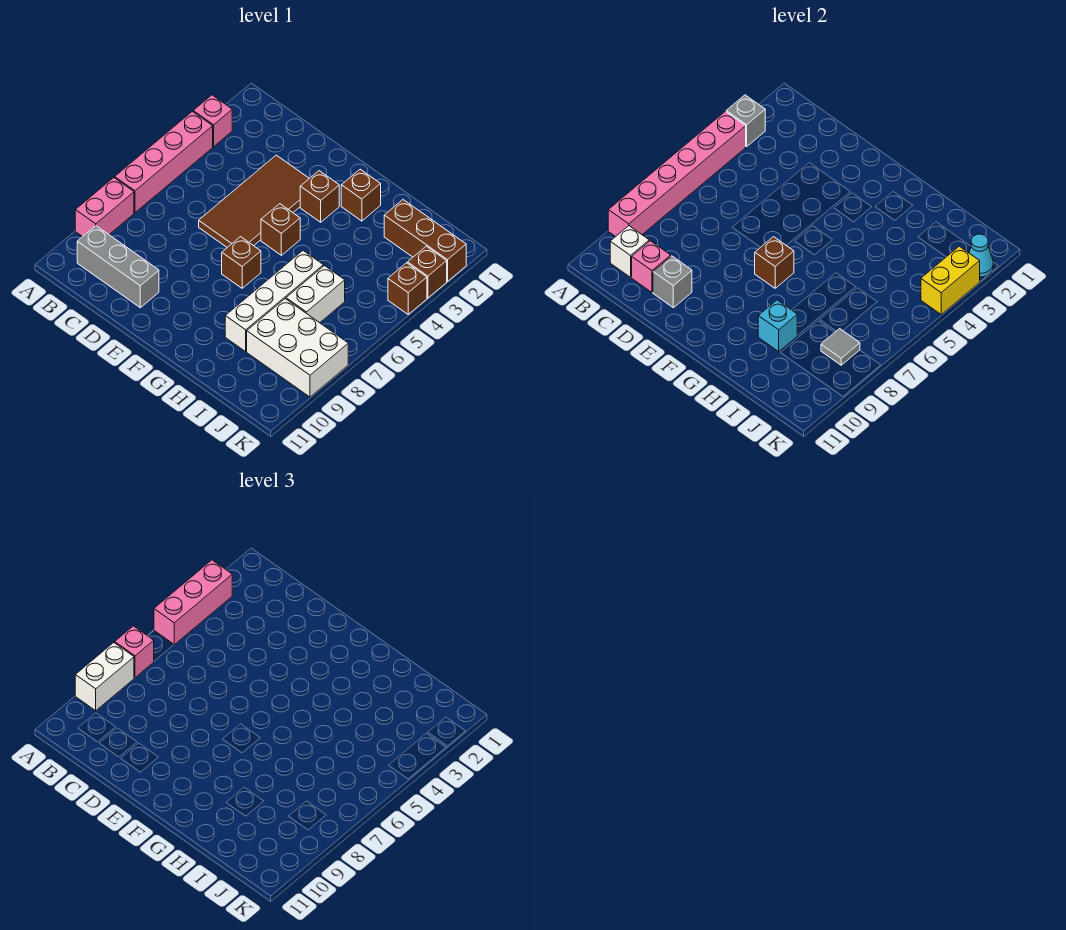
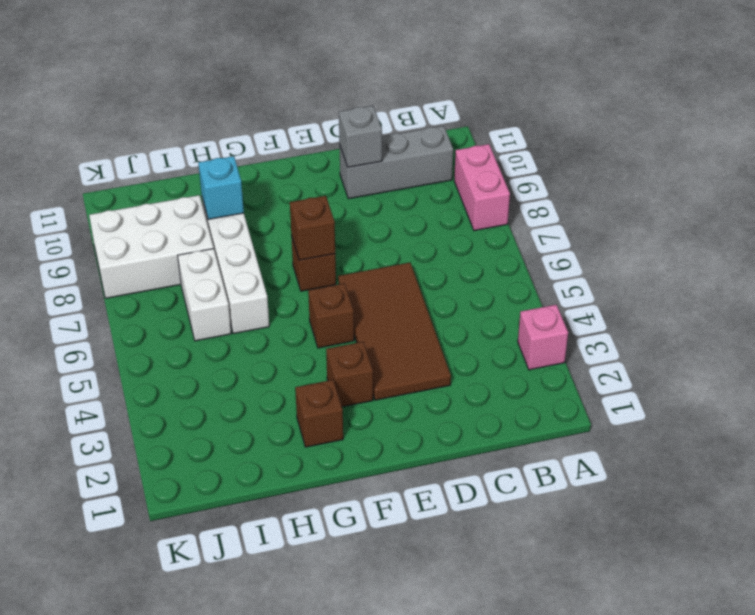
none -> pink 1x4 brick [115,111,213,213]
none -> brown 1x3 brick [384,200,466,281]
none -> brown 1x1 brick [408,246,447,298]

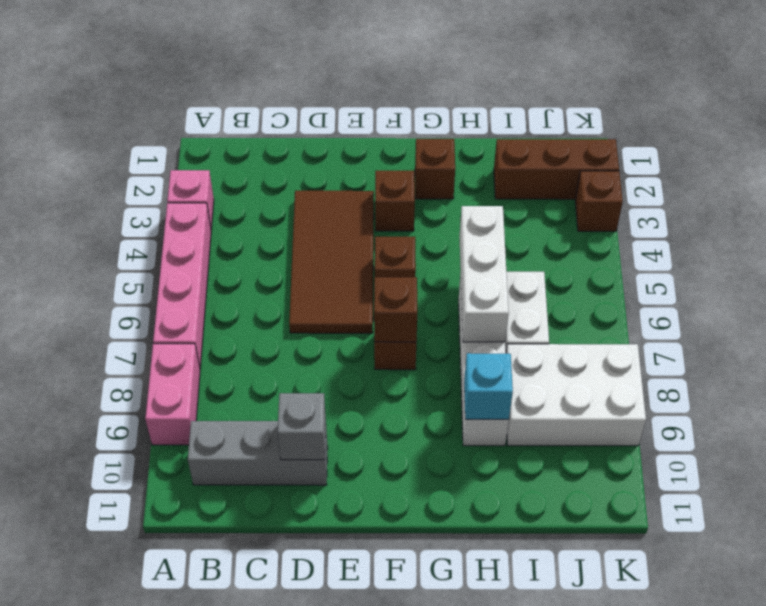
white 1x3 brick [459,206,509,342] -> none
none -> brown 1x1 brick [388,263,427,314]
none -> grey 1x1 brick [726,95,765,147]
none -> pink 1x6 brick [608,111,746,237]

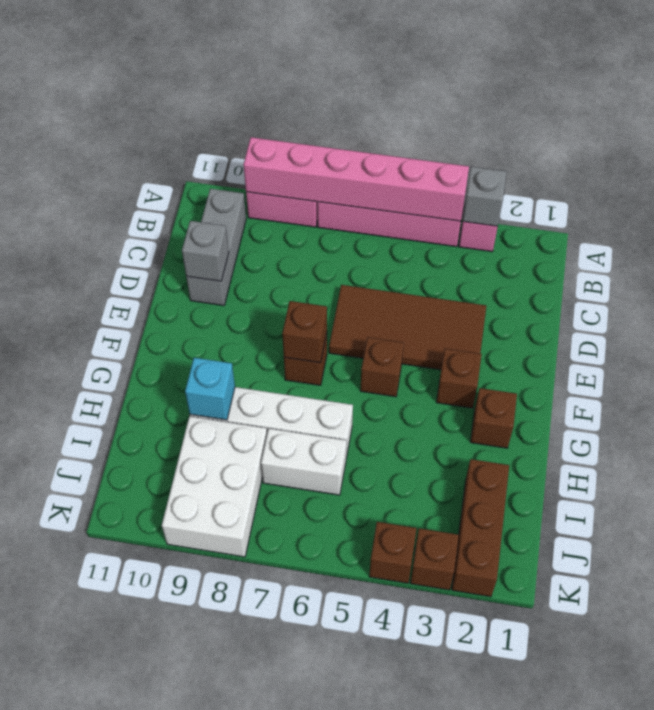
none -> white 1x1 brick [610,226,649,277]
none -> pink 1x1 brick [632,241,671,293]
none -> grey 1x1 tile [821,329,860,365]

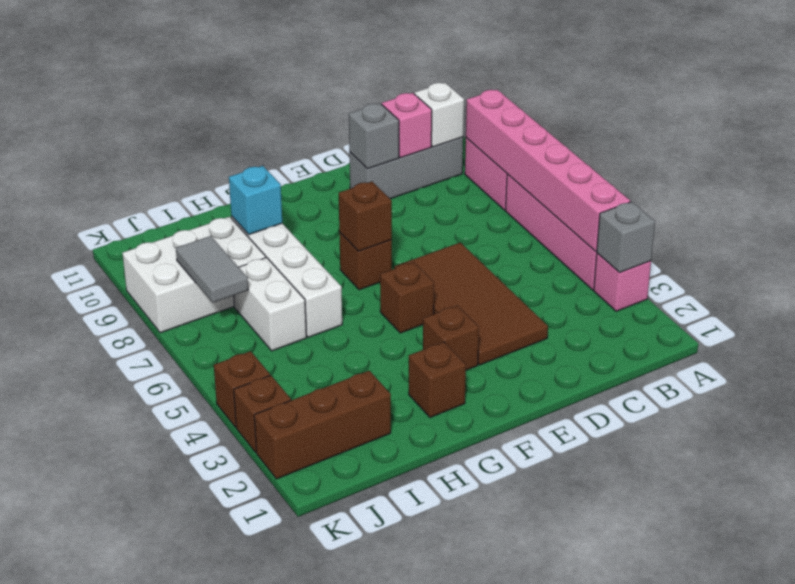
grey 1x2 tile [176,236,248,303] -> grey 1x1 tile [821,329,860,365]
none -> cyan 1x1 cone [969,234,993,277]
none -> yellow 1x2 brick [921,246,980,314]
none -> pink 1x3 brick [154,560,232,645]

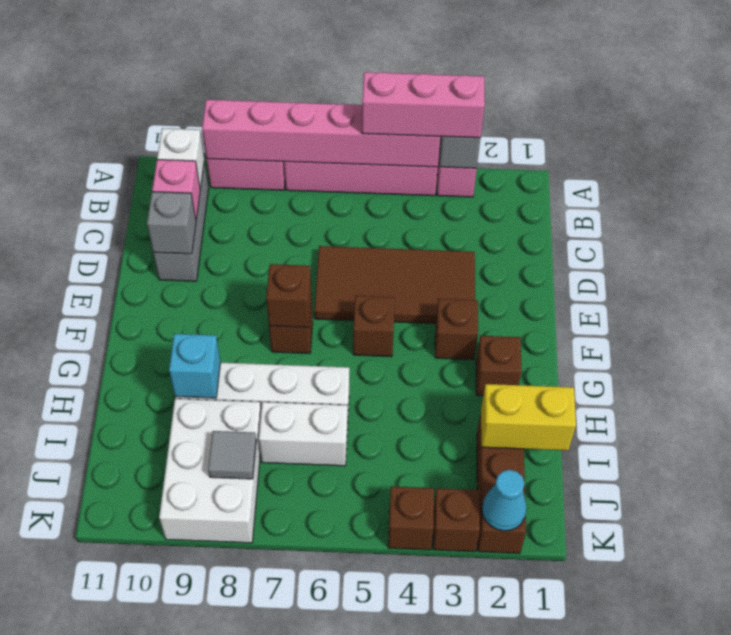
yellow 1x2 brick [481,384,576,451] -> yellow 1x2 brick moved to [921,246,980,314]
none -> pink 1x1 brick [115,626,154,678]
none -> white 1x2 brick [75,643,134,711]

